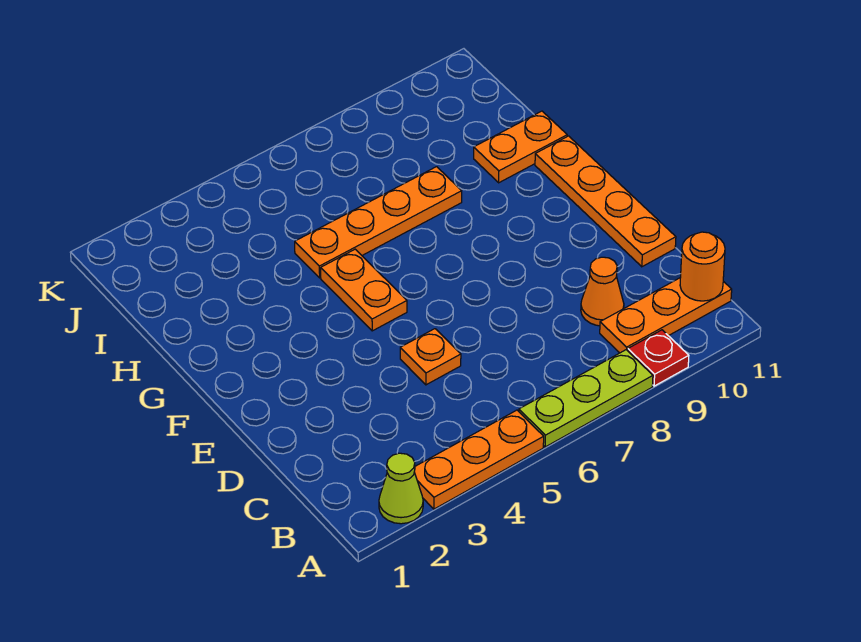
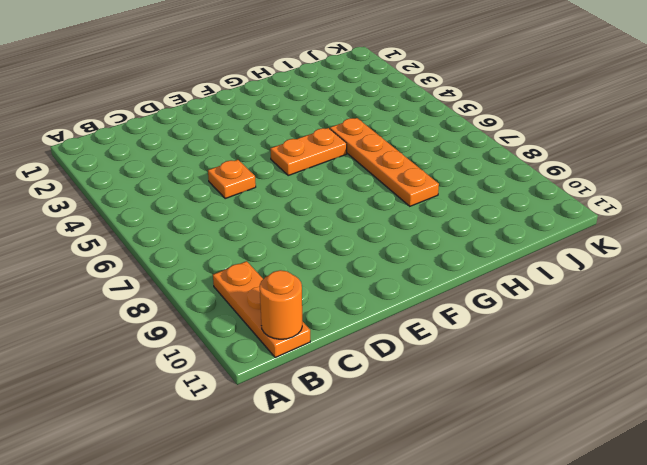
none -> lime 1x1 cone [379,453,423,524]
none -> orange 1x3 plate [414,410,544,509]
none -> lime 1x3 plate [519,350,653,447]

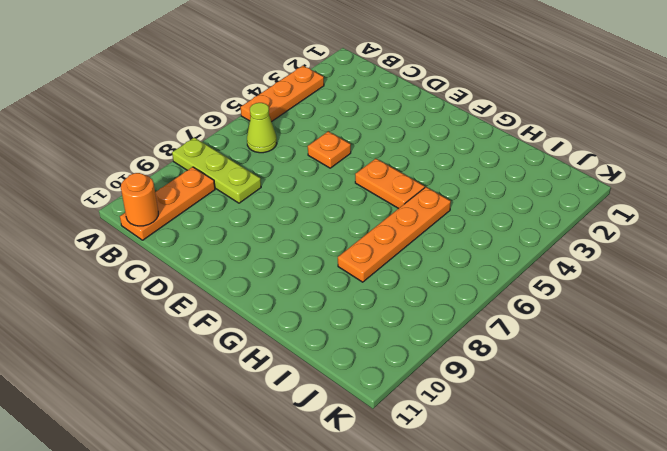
lime 1x3 plate [172,137,261,203] -> lime 1x3 plate turned to [519,350,653,447]
lime 1x1 cone [247,103,277,153] -> lime 1x1 cone moved to [379,453,423,524]
none -> red 1x1 plate [628,330,689,386]
none -> orange 1x1 cone [581,257,624,326]
none -> orange 1x4 plate [535,136,676,267]

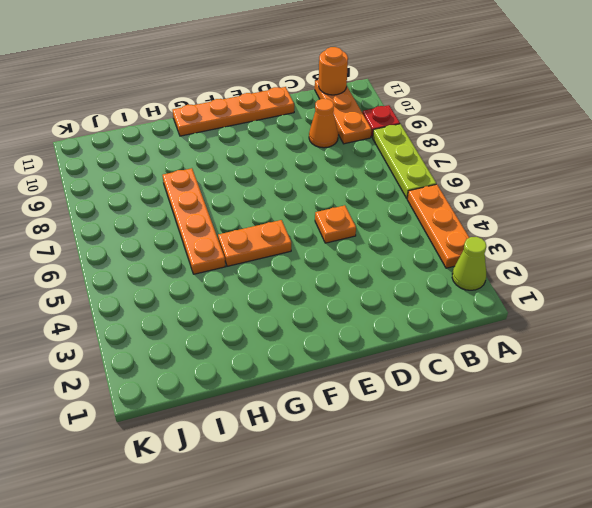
none -> orange 1x2 plate [474,111,567,183]

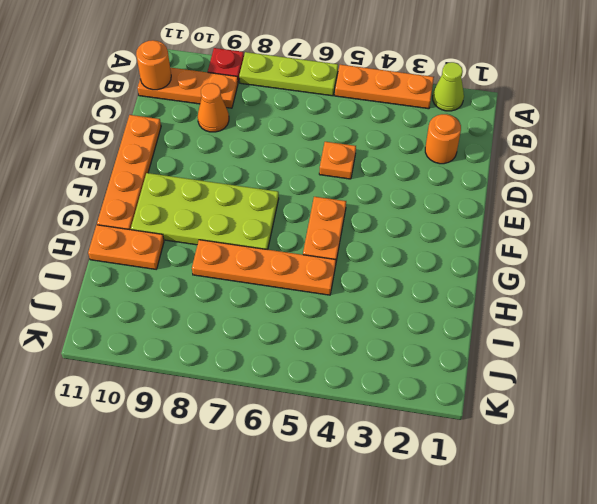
orange 1x1 round brick [425,114,461,164] -> none
lime 2x4 plate [131,173,279,250] -> none

